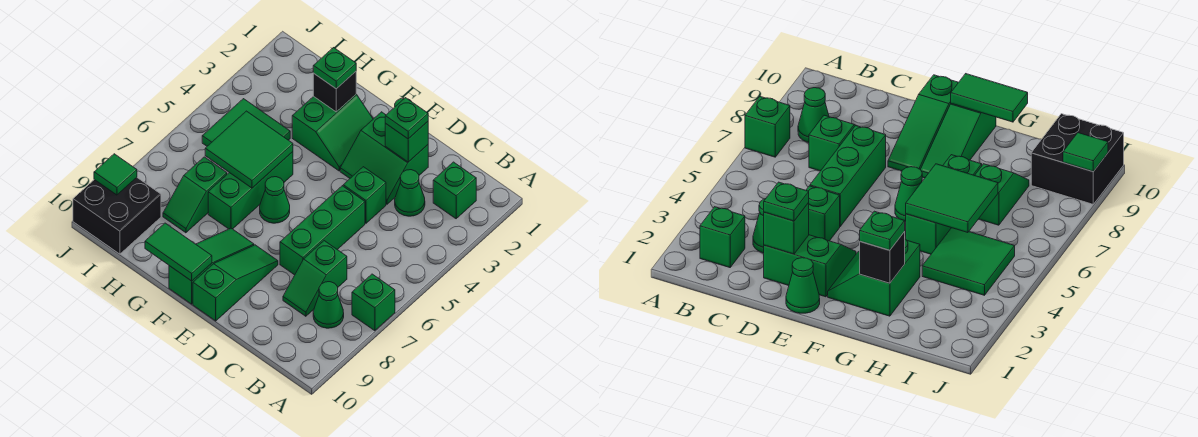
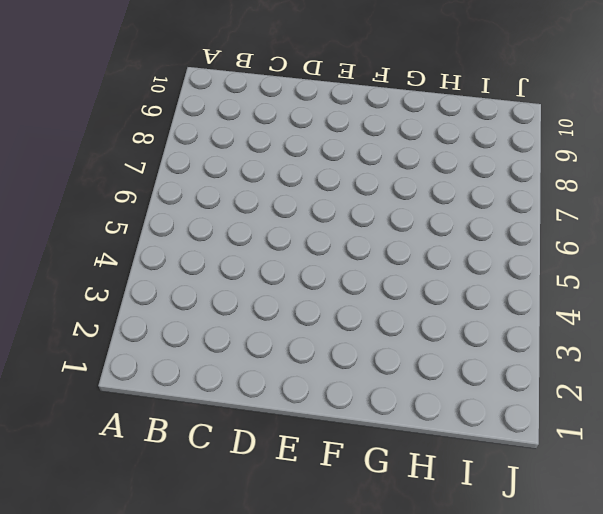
none -> green 1x1 brick [352,274,395,331]
none -> green 1x1 brick [433,162,476,219]
none -> green 1x1 cone [313,282,344,328]

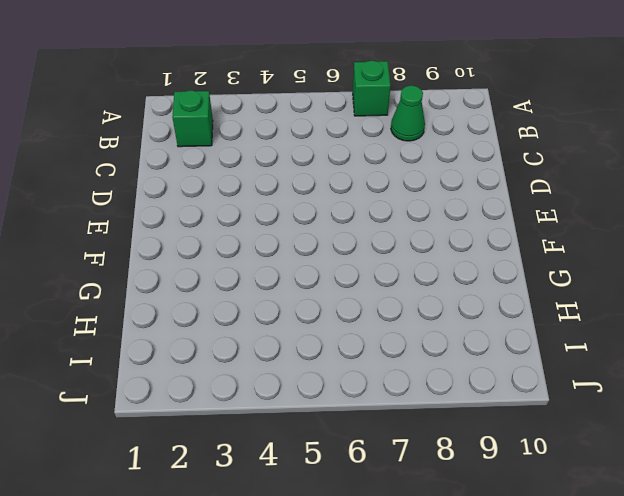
none -> green 1x1 cone [395,170,425,216]
none -> green 1x2 slope [283,241,347,316]
none -> green 2x2 slope [340,112,428,204]

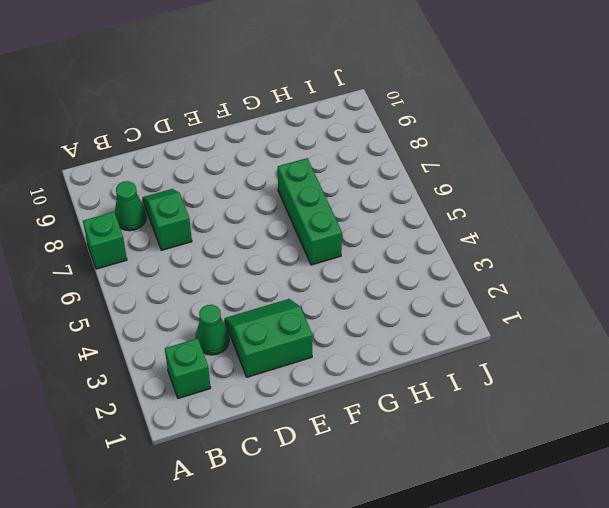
none -> green 1x1 brick [343,167,386,223]
none -> green 1x3 brick [280,186,365,275]
none -> green 1x1 cone [786,258,820,313]

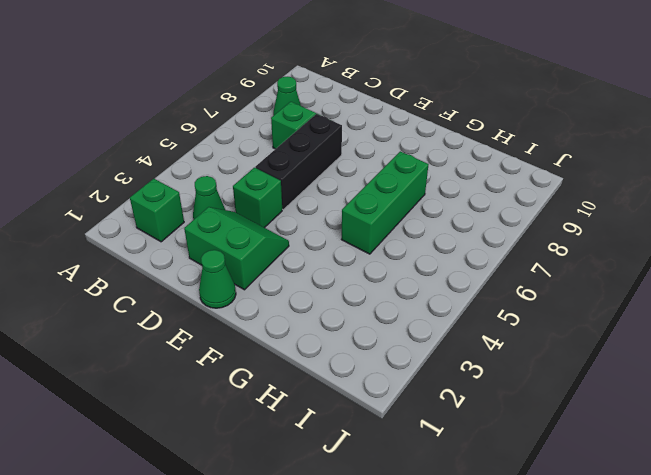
black 1x3 brick [255,114,342,210] -> green 1x3 brick [280,186,365,275]
none -> green 1x1 brick [352,274,395,331]
none -> green 1x3 slope [193,245,278,321]
none -> green 2x2 slope [292,94,373,171]

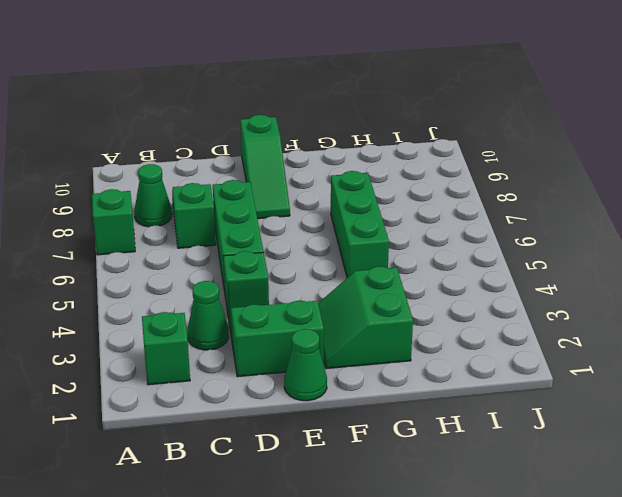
none -> green 1x1 cone [260,177,290,223]
none -> green 1x3 slope [169,228,254,304]
none -> green 2x2 tile [202,99,290,146]

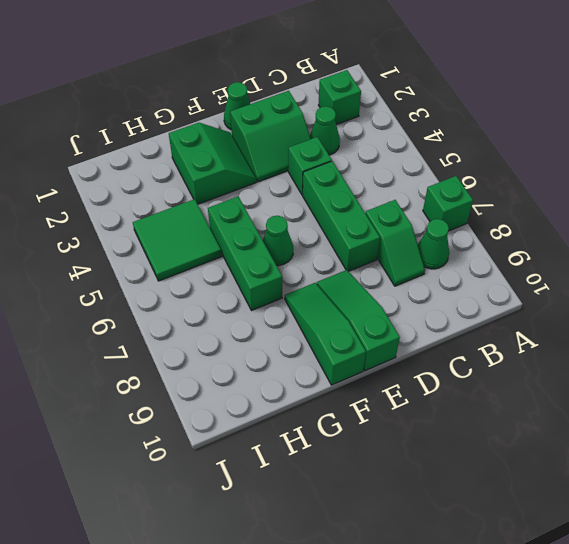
none -> green 1x2 slope [163,157,227,233]
none -> black 2x2 brick [73,178,161,254]
none -> green 1x1 brick [385,122,428,162]

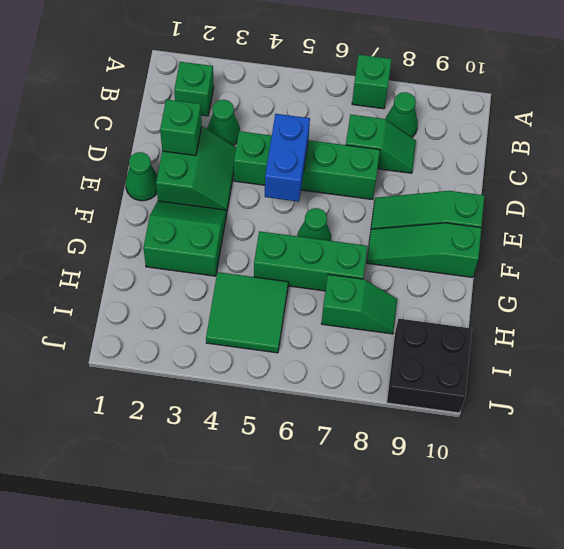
blue 1x2 brick [265,114,310,202] -> none
none -> green 1x2 tile [145,223,212,281]
none -> black 1x1 brick [313,72,356,112]
none -> green 2x2 tile [205,111,293,188]

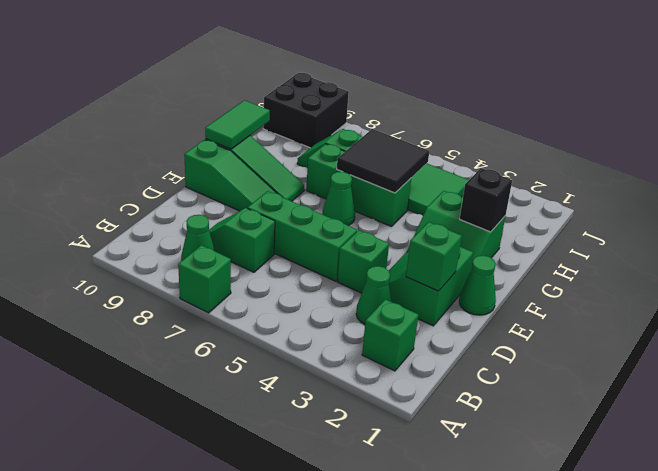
black 2x2 tile [337,129,429,193] -> green 2x2 tile [205,111,293,188]
none -> green 1x1 tile [94,154,137,195]
none -> green 1x1 plate [385,98,428,139]
none -> green 1x1 plate [313,48,356,89]

